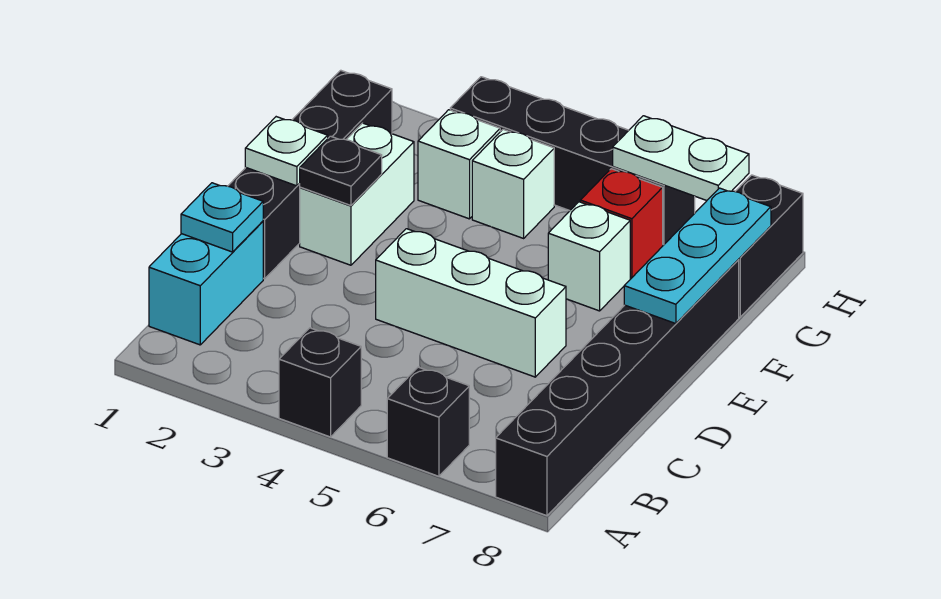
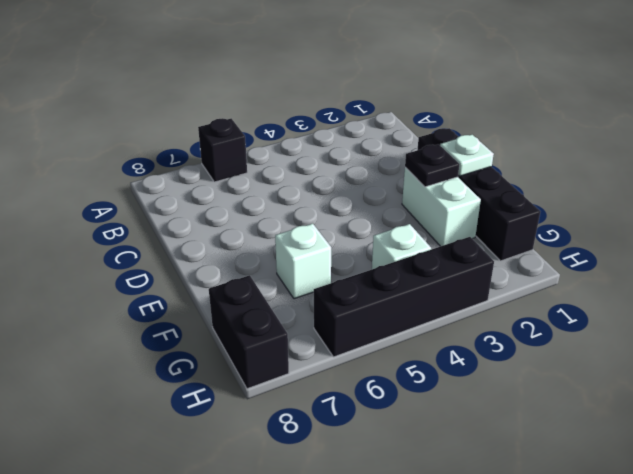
none -> black 1x1 brick [279,328,361,437]
none -> black 1x6 brick [496,260,739,516]
none -> cyan 1x2 brick [149,221,263,345]

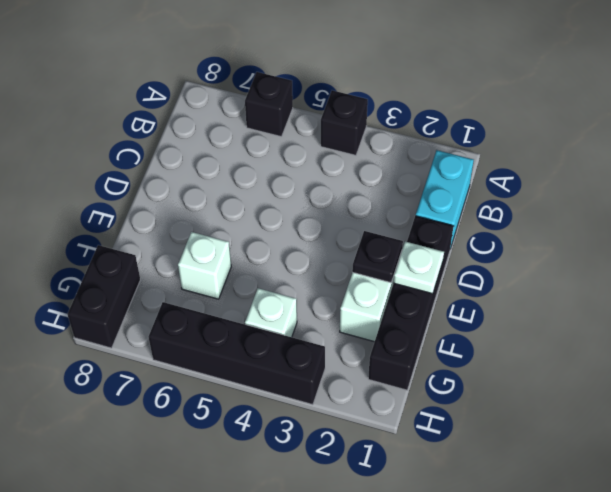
none -> black 1x6 brick [496,260,739,516]
none -> white 1x3 brick [376,229,566,377]
none -> white 1x1 brick [418,110,500,219]

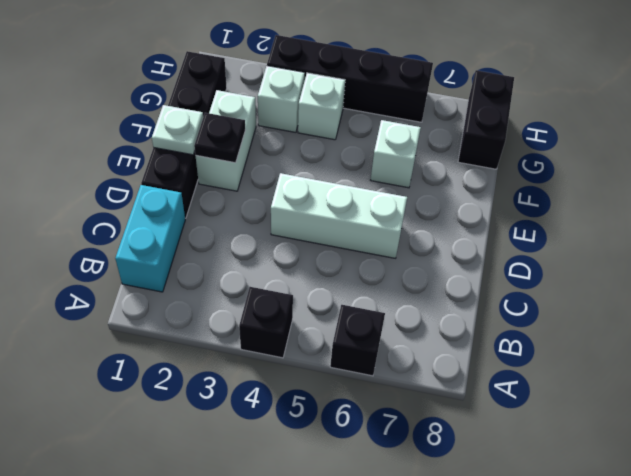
none -> black 1x6 brick [496,260,739,516]
none -> red 1x1 brick [580,169,663,278]
none -> cyan 1x1 plate [181,183,263,252]

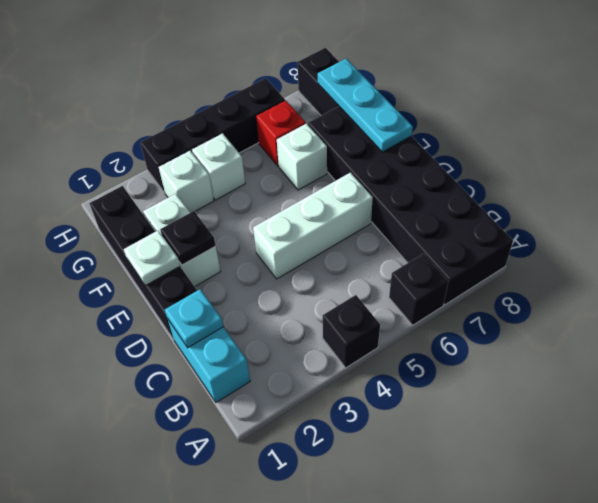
black 2x6 brick [308,106,513,305] -> black 1x6 brick [496,260,739,516]
none -> white 1x2 plate [613,116,749,201]

